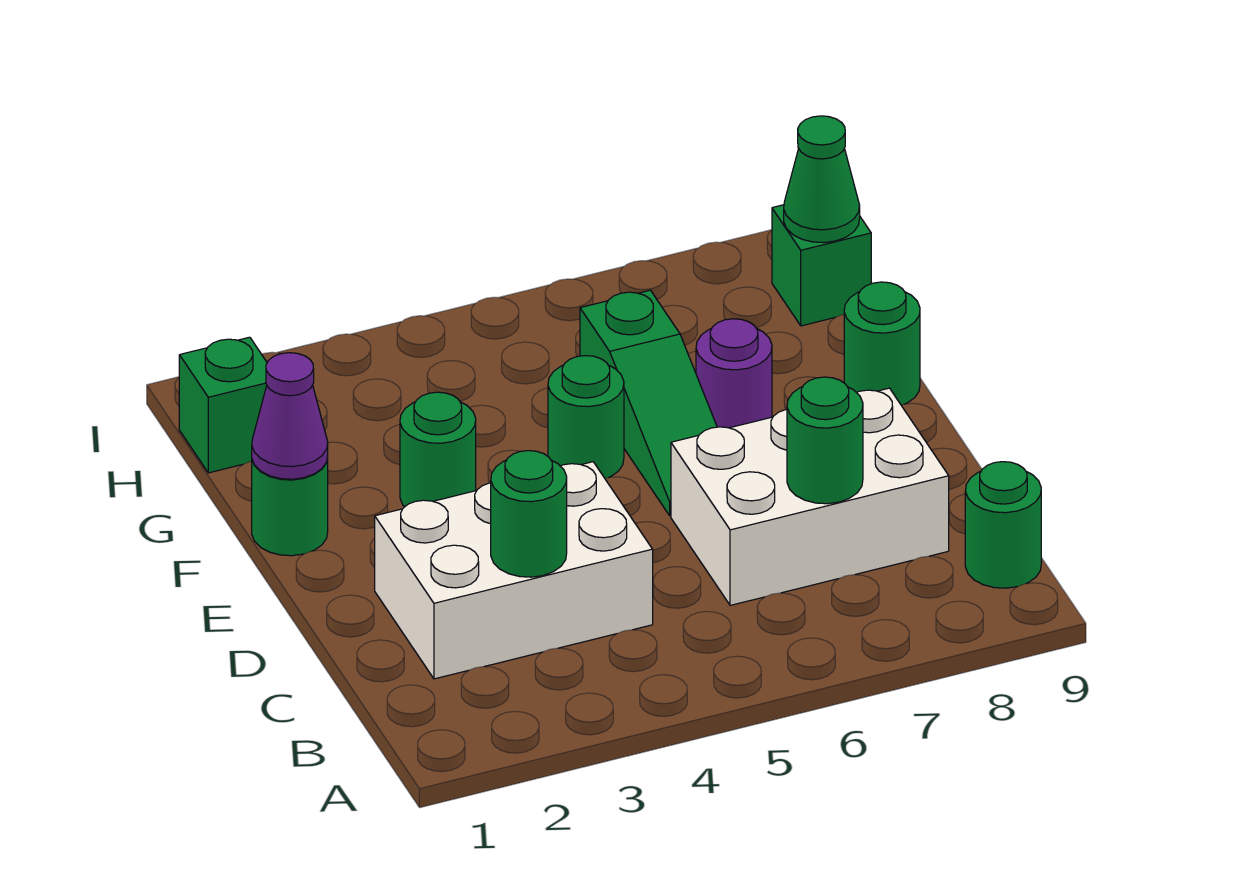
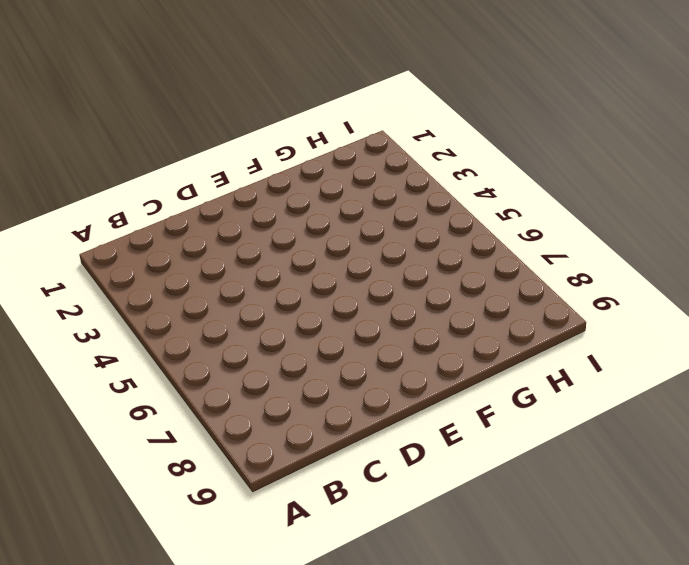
none -> green 1x1 round brick [965,462,1041,588]
none -> white 2x3 brick [375,462,653,679]
none -> white 2x3 brick [671,388,949,605]

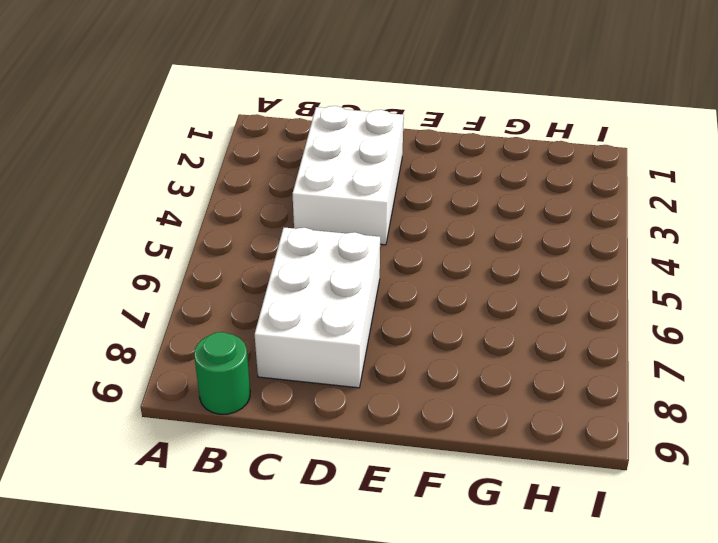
none -> green 1x3 slope [580,290,717,516]
none -> green 1x1 round brick [252,456,328,556]
none -> green 1x1 round brick [400,392,476,507]

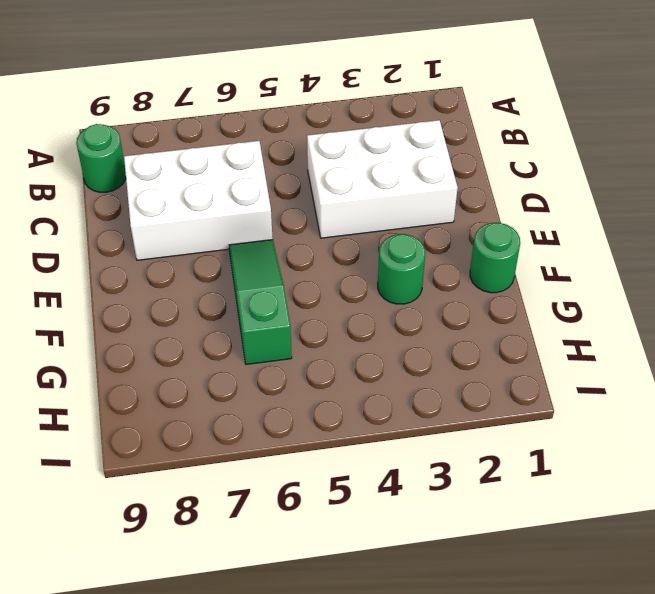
none -> green 1x1 round brick [548,356,624,478]
none -> purple 1x1 round brick [696,319,772,428]
none -> green 1x1 round brick [844,282,920,405]

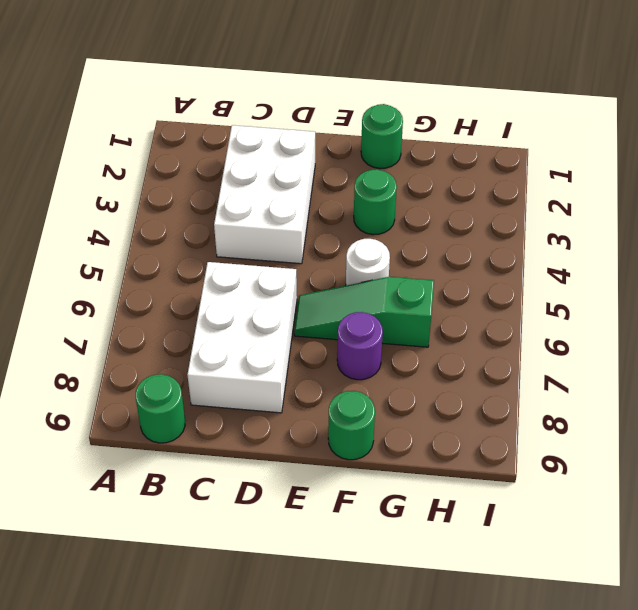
white 1x1 round brick [346,239,390,285] -> green 1x1 round brick [548,356,624,478]
none -> green 1x1 brick [179,337,267,473]
none -> green 1x1 brick [772,205,871,326]
none -> green 1x1 round brick [491,451,567,577]

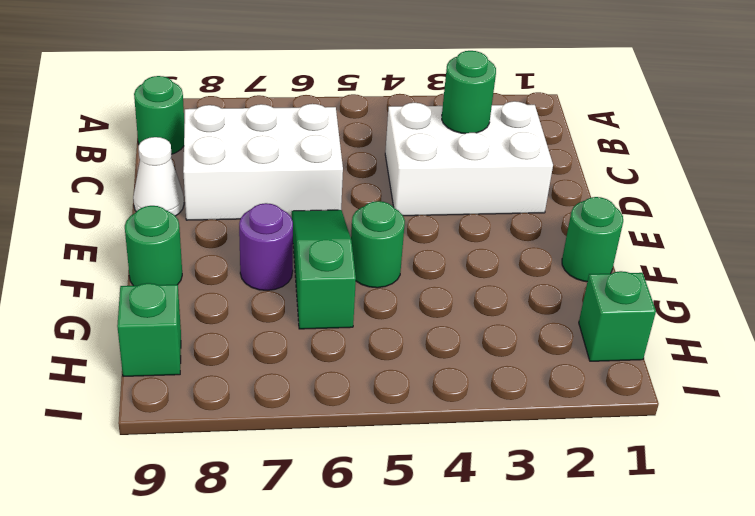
white 1x1 cone [133,137,184,216] -> none
none -> green 1x1 round brick [400,392,476,507]
none -> green 1x1 round brick [787,377,863,504]
none -> purple 1x1 cone [252,353,328,479]

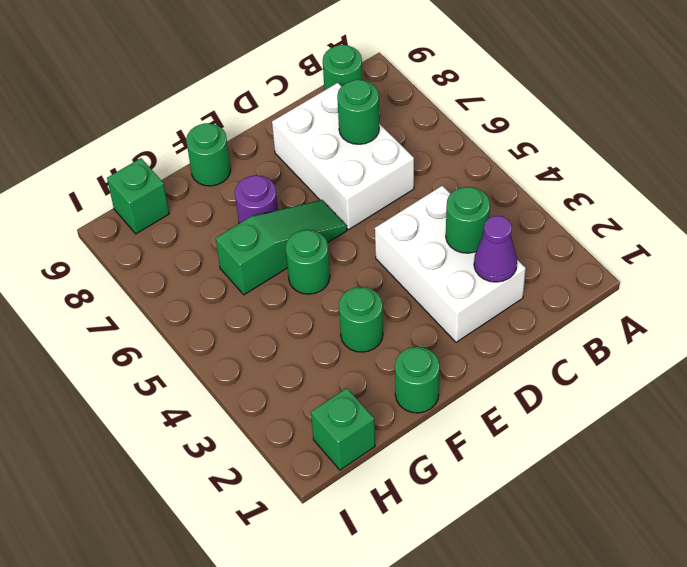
purple 1x1 cone [474,216,517,282] -> purple 1x1 cone moved to [252,353,328,479]
none -> green 1x1 cone [784,116,860,243]

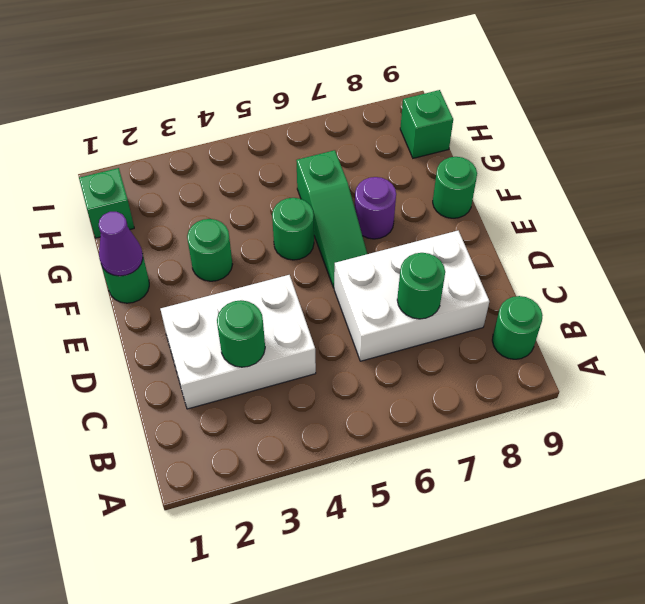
none -> green 1x1 cone [784,116,860,243]

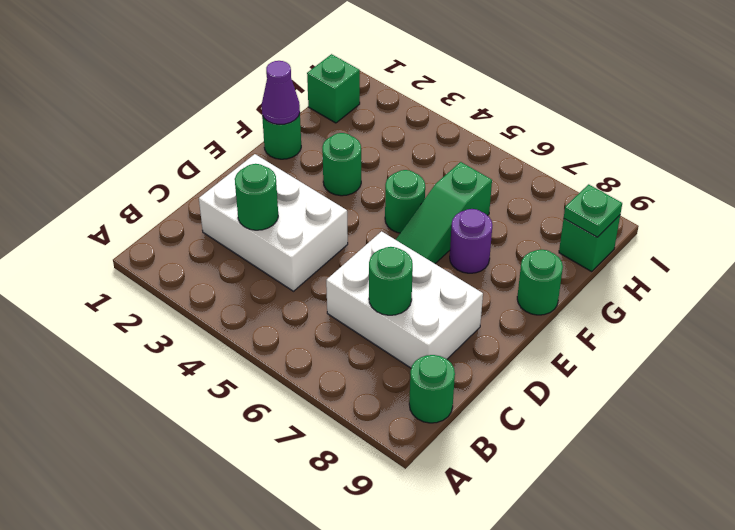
green 1x1 plate [564,184,622,237] -> green 1x1 cone [784,116,860,243]

